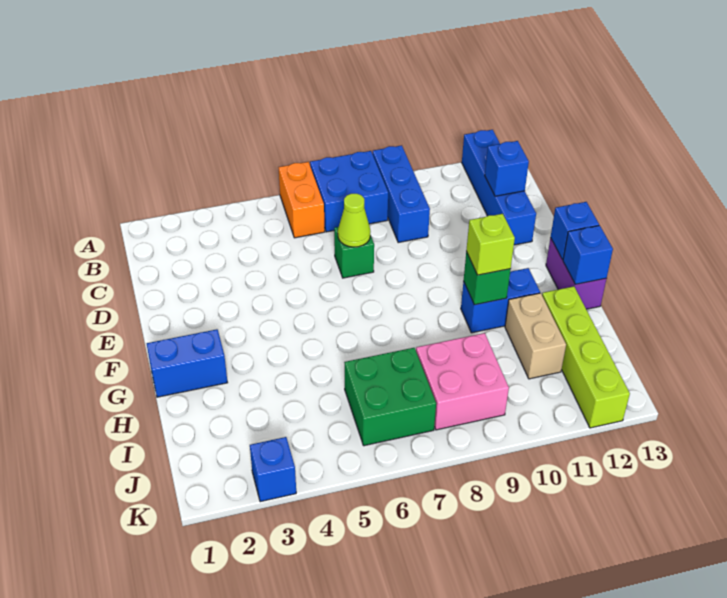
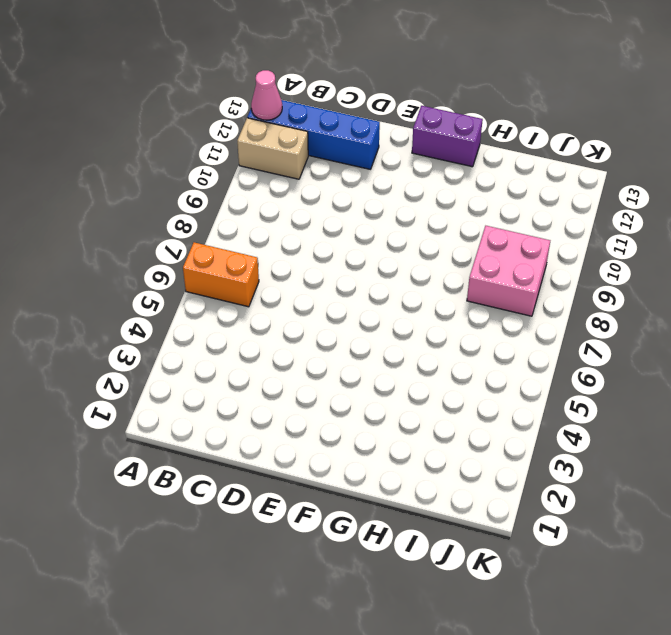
tan 1x2 brick [237,118,308,179] -> tan 1x2 brick moved to [505,293,566,379]
pink 1x1 cone [251,70,282,120] -> none
none -> blue 2x2 brick [310,151,388,232]
none -> blue 1x3 brick [373,145,430,243]
none -> green 1x1 brick [334,227,374,278]

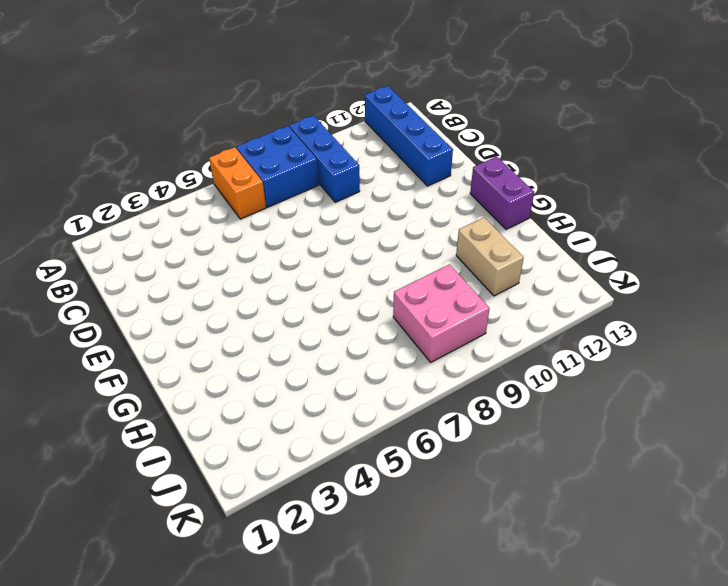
none -> green 1x1 brick [334,227,374,278]
none -> blue 1x2 brick [147,329,228,397]
none -> blue 1x2 brick [461,268,540,333]

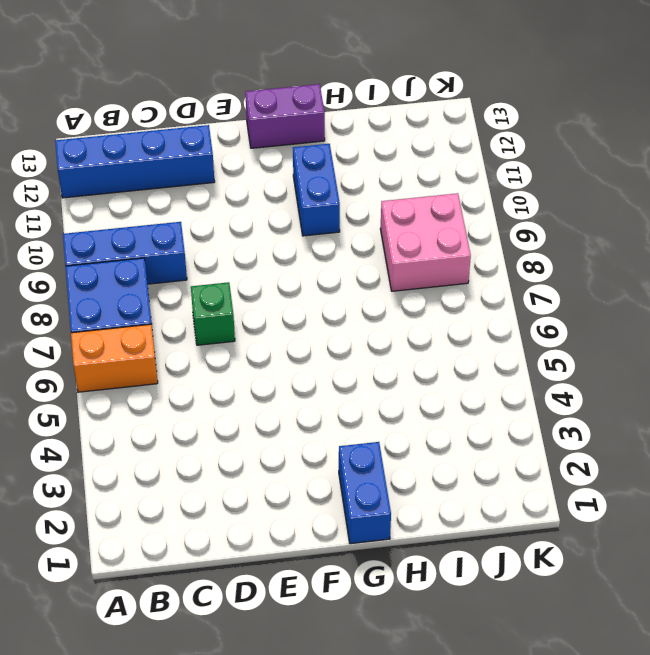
none -> tan 1x2 brick [505,293,566,379]
none -> lime 1x4 brick [542,286,630,428]
none -> green 2x2 brick [344,348,436,446]

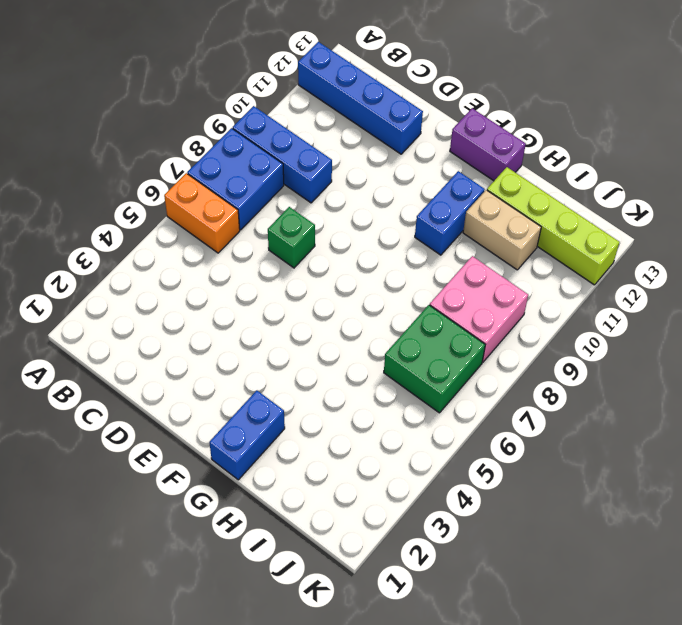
none -> blue 1x1 brick [250,437,296,502]
none -> blue 1x1 brick [485,141,529,196]
none -> lime 1x1 cone [338,194,370,247]

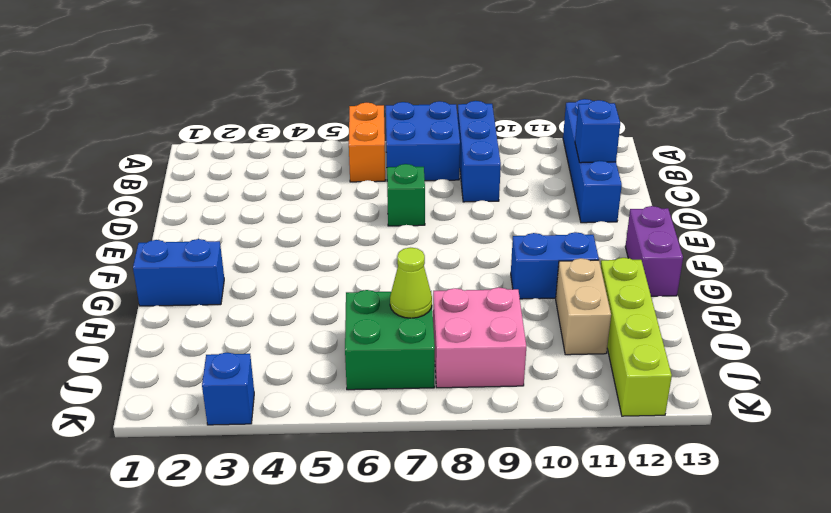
lime 1x1 cone [390,248,432,318] -> lime 1x1 cone moved to [338,194,370,247]
none -> blue 1x1 brick [551,202,599,260]
none -> green 1x1 brick [464,252,511,305]
none -> blue 1x1 brick [563,225,613,284]

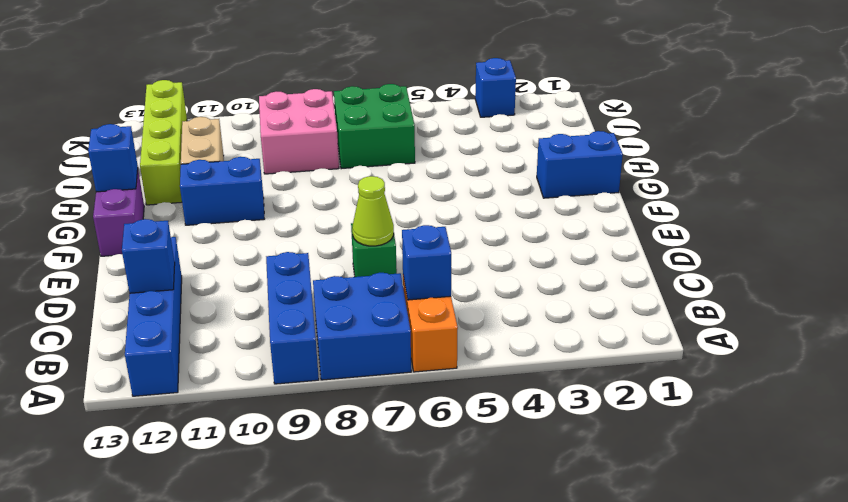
blue 1x1 brick [402,225,451,300] -> blue 1x1 brick moved to [551,202,599,260]
none -> green 1x1 brick [464,252,511,305]
none -> lime 1x1 brick [466,214,515,275]

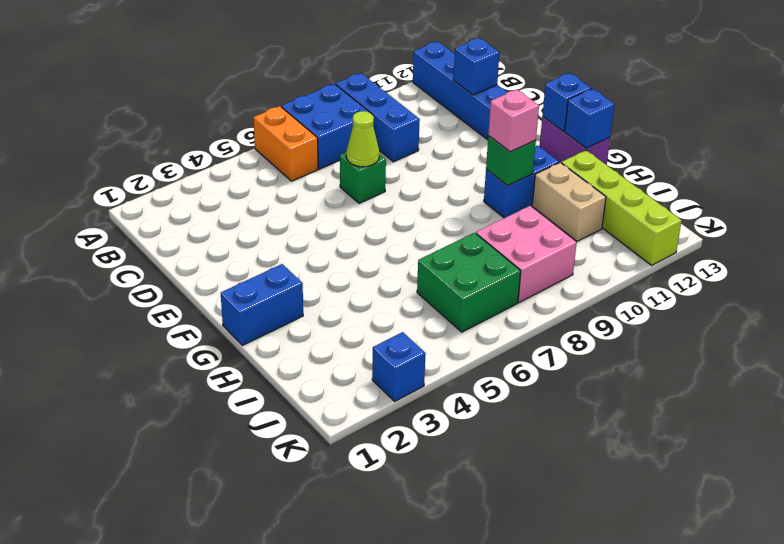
pink 1x1 brick [488,89,539,152] -> lime 1x1 brick [466,214,515,275]

